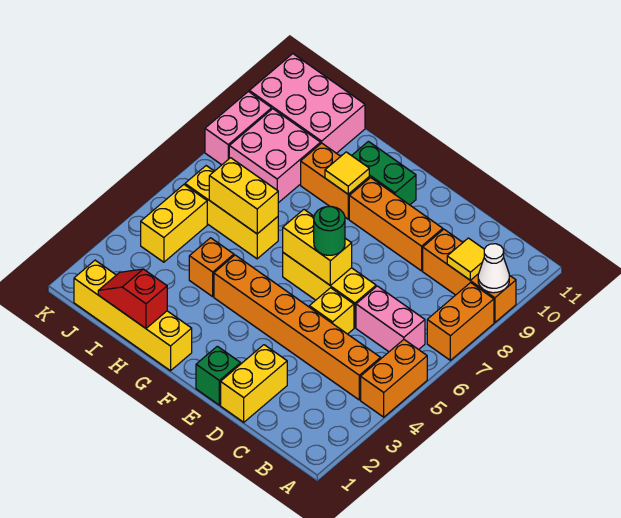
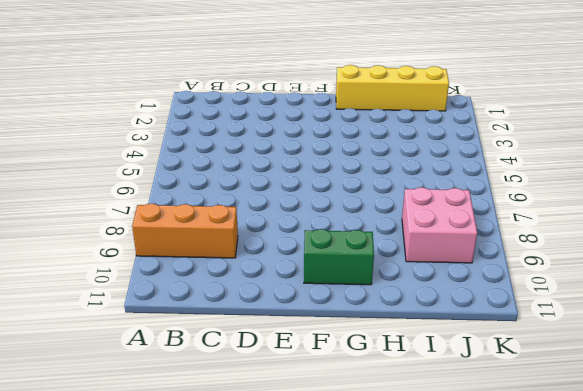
none -> orange 1x2 brick [361,340,427,417]
none -> orange 1x2 brick [427,283,494,360]
none -> orange 1x6 brick [214,255,381,400]

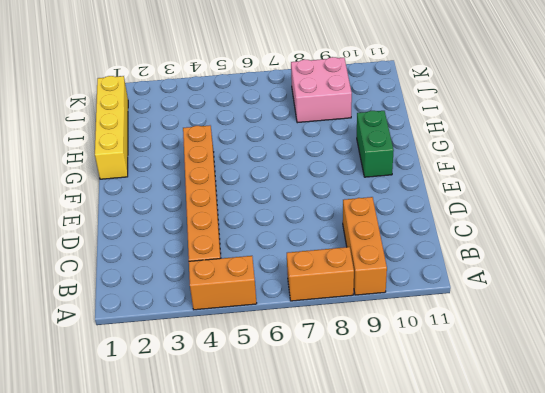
none -> pink 1x2 brick [356,286,425,352]
none -> yellow 1x2 brick [221,345,287,422]
none -> yellow 1x1 brick [309,288,354,334]

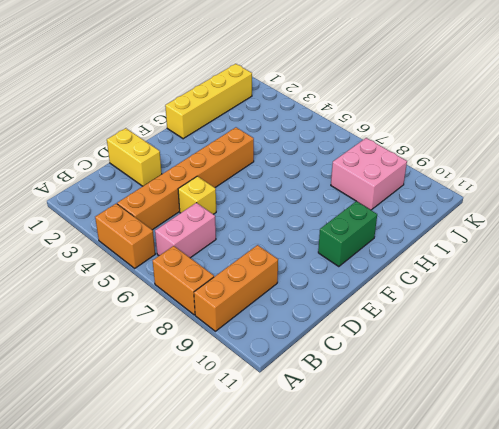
none -> yellow 1x3 brick [283,253,376,328]
none -> orange 1x3 brick [349,178,443,271]
none -> green 1x1 brick [196,346,241,405]

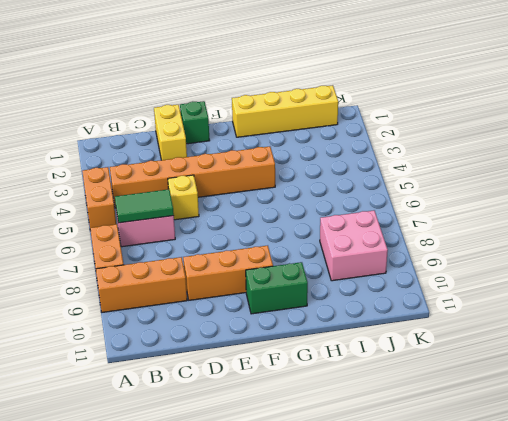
green 1x2 tile [115,189,174,223] -> none
none -> yellow 1x3 brick [283,253,376,328]
none -> orange 1x2 brick [301,143,369,219]
none -> orange 1x1 brick [189,238,234,297]

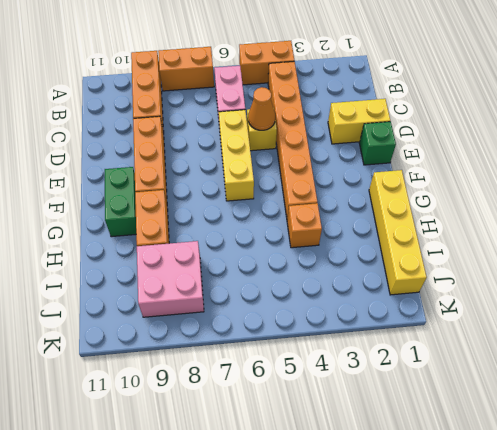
orange 1x1 cone [248,87,275,130] -> none
none -> yellow 1x3 brick [185,166,278,259]
none -> pink 2x3 brick [249,54,365,153]
none -> yellow 1x2 brick [141,185,207,262]

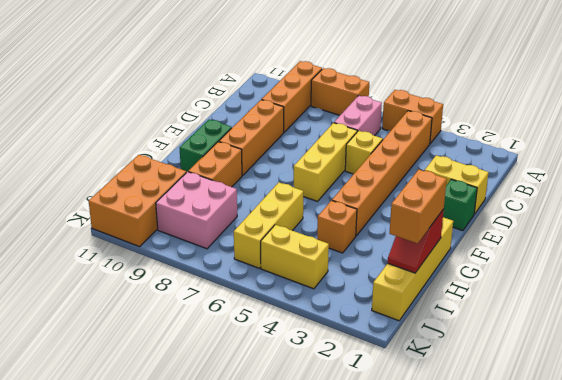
orange 1x2 brick [390,170,447,243] -> none
orange 2x3 brick [89,155,186,247] -> pink 2x3 brick [249,54,365,153]
none -> pink 1x2 brick [205,92,272,165]
none -> white 1x1 cone [478,244,509,293]
none -> yellow 1x1 tile [447,238,484,280]

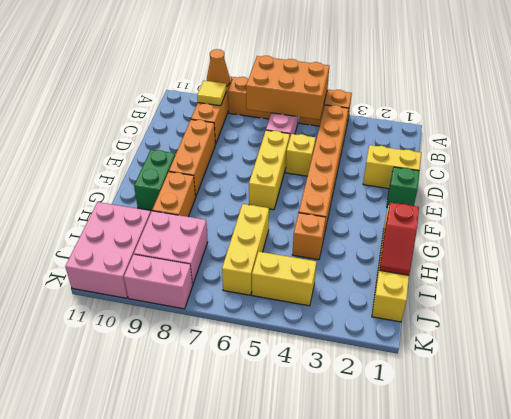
orange 2x3 brick [246,56,329,120] -> none
orange 1x1 cone [207,49,230,87] -> white 1x1 cone [478,244,509,293]
none -> yellow 1x2 brick [283,210,352,285]
none -> yellow 1x1 tile [325,152,369,194]
none -> yellow 1x2 brick [209,158,278,234]

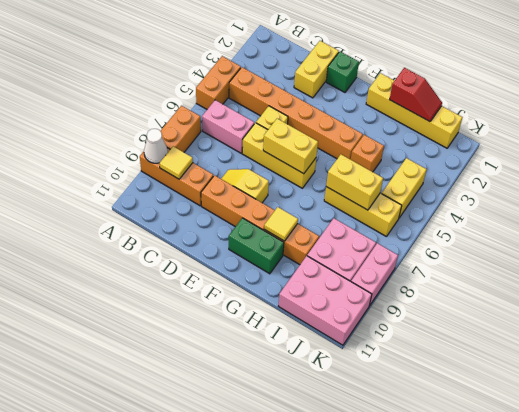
yellow 1x2 slope [221,169,269,203] -> none
none -> green 1x1 round brick [314,206,345,255]

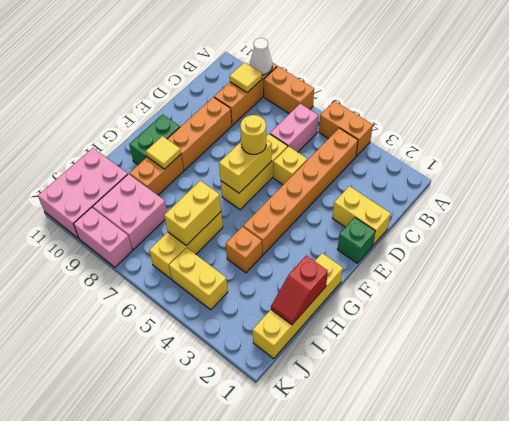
yellow 1x1 round brick [240,115,266,154] -> green 1x1 round brick [314,206,345,255]

